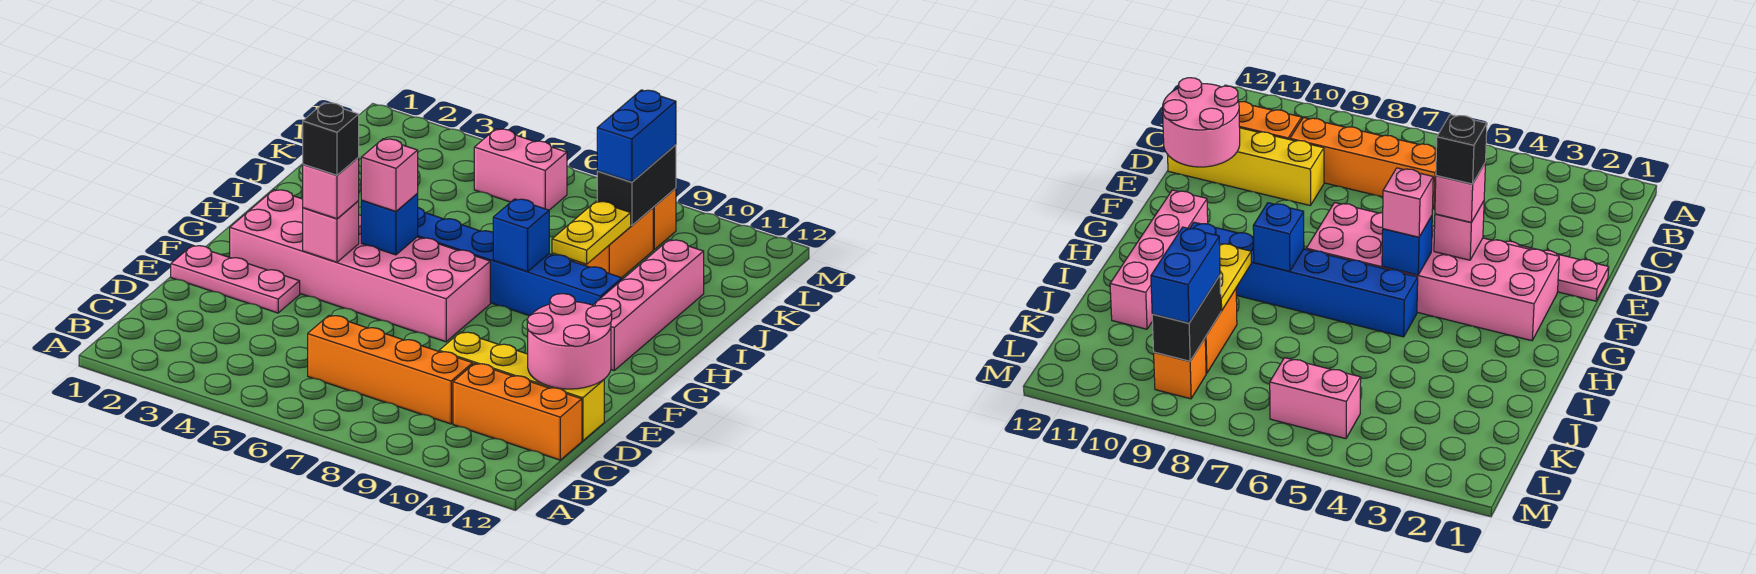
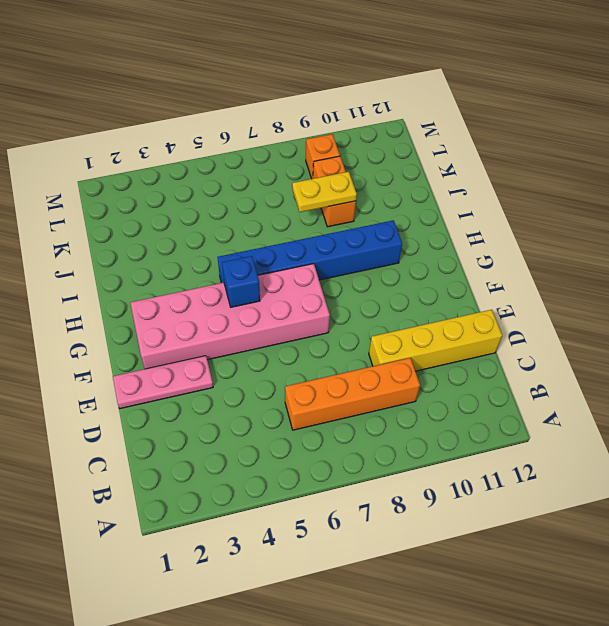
yellow 1x2 plate [292,172,357,212] -> yellow 1x2 plate turned to [552,201,631,264]
none -> orange 1x3 brick [453,363,582,460]
none -> pink 1x4 brick [593,240,704,370]
none -> pink 1x2 brick [474,129,567,210]

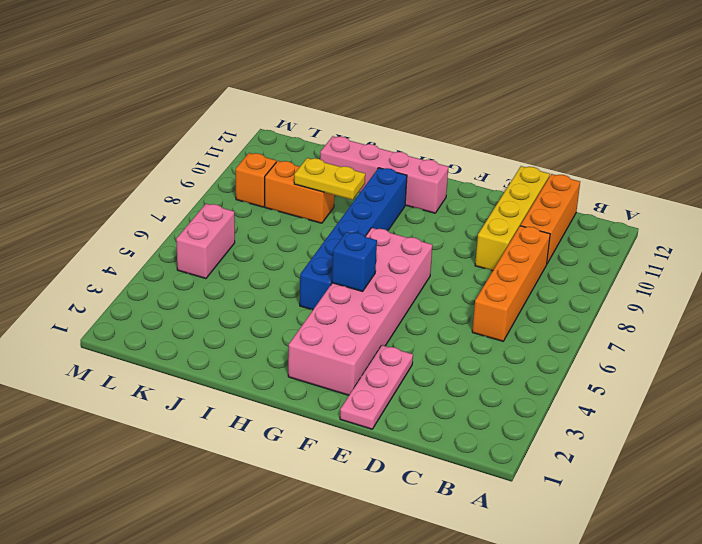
none -> pink 2x2 round brick [527,294,612,389]
none -> pink 1x1 brick [303,201,359,262]
none -> blue 1x1 brick [493,199,549,272]

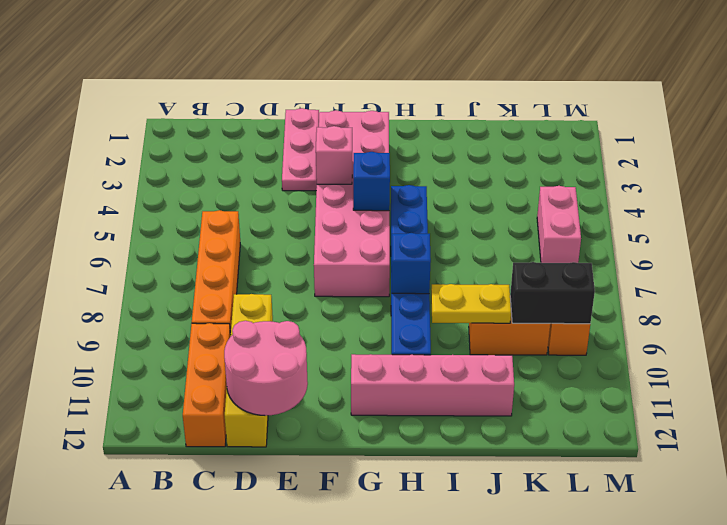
none -> pink 1x1 brick [303,158,359,219]
none -> pink 1x1 brick [361,139,418,211]
none -> blue 1x2 brick [597,90,676,182]

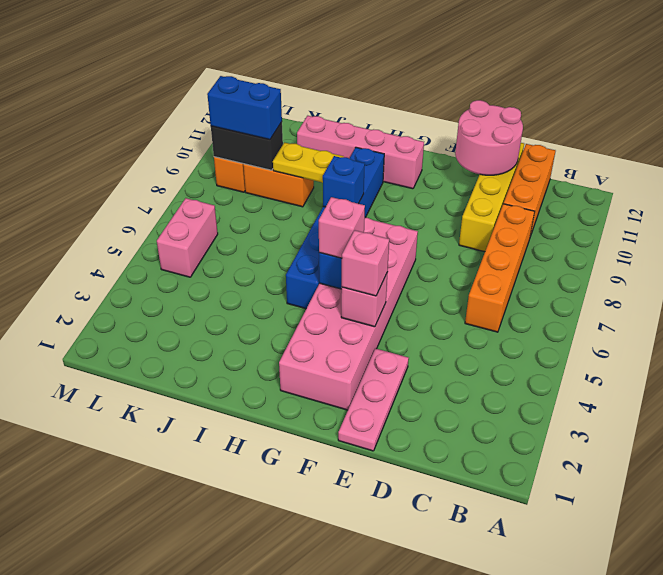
none -> black 1x1 brick [303,103,359,175]

